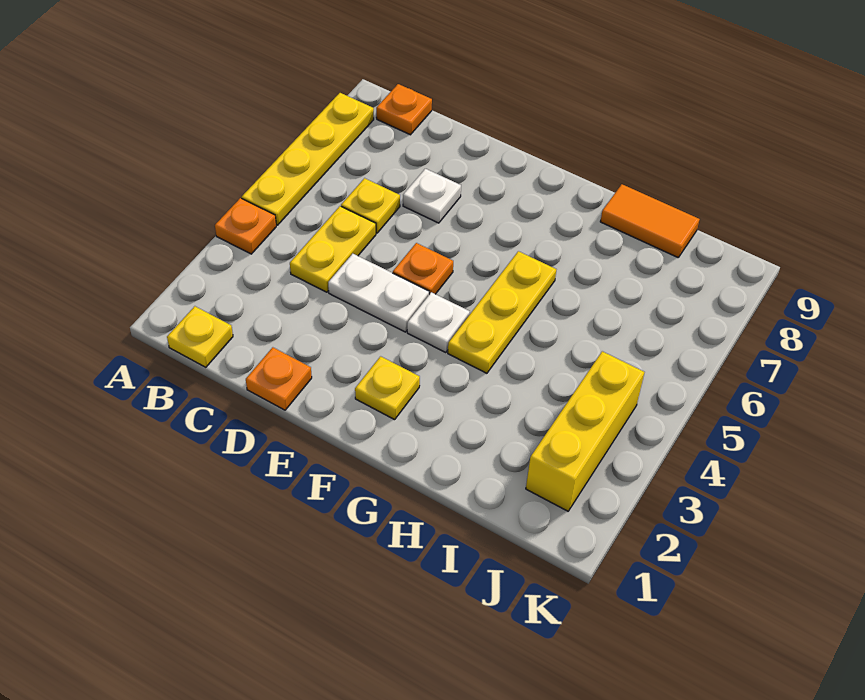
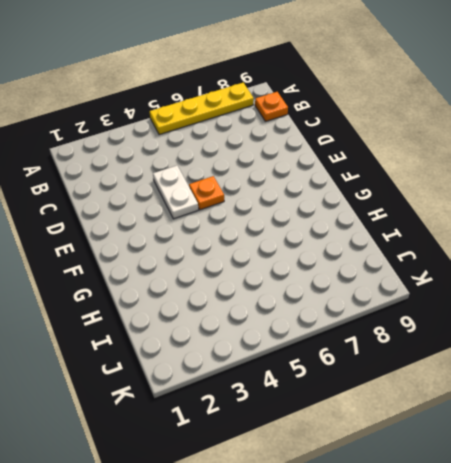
none -> orange 1x1 plate [215,198,276,254]
none -> yellow 1x1 plate [167,306,233,367]
none -> yellow 1x2 plate [290,206,376,292]

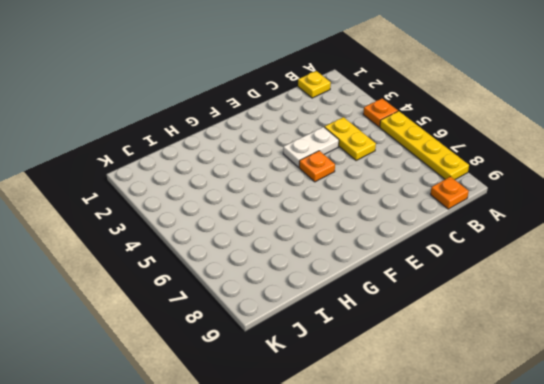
none -> yellow 1x1 plate [341,178,400,233]
none -> orange 1x1 plate [246,347,312,410]
none -> white 1x1 plate [403,169,461,223]

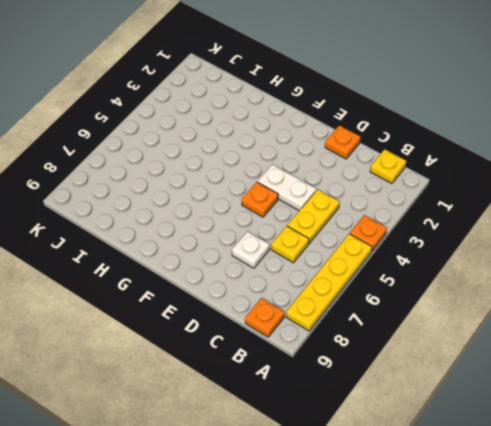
none -> yellow 1x1 plate [355,356,420,420]
none -> white 1x1 plate [407,292,470,352]
none -> yellow 1x3 plate [448,251,556,373]

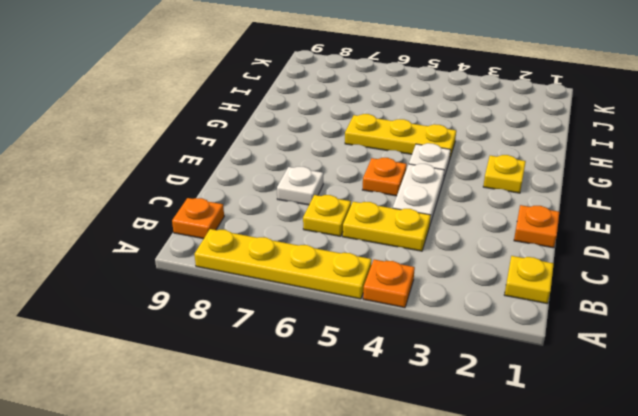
none -> orange 1x2 tile [600,184,700,257]
none -> yellow 1x3 brick [526,351,644,511]

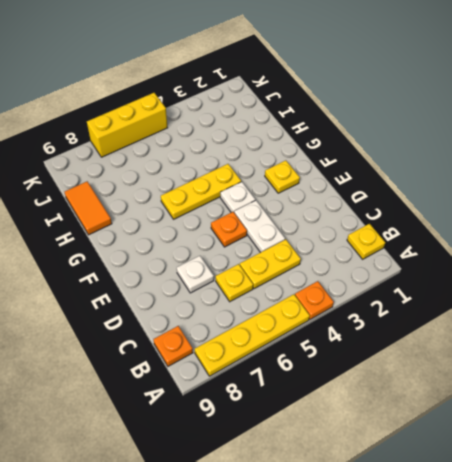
yellow 1x3 brick [87,93,167,157] -> yellow 1x3 brick moved to [526,351,644,511]
none -> orange 1x1 plate [246,347,312,410]

